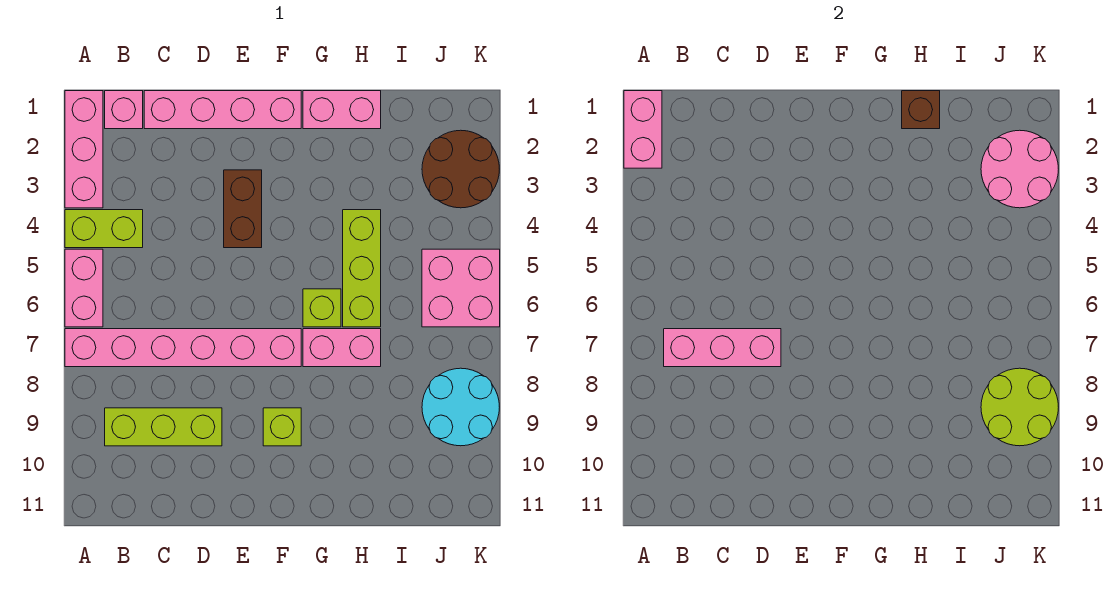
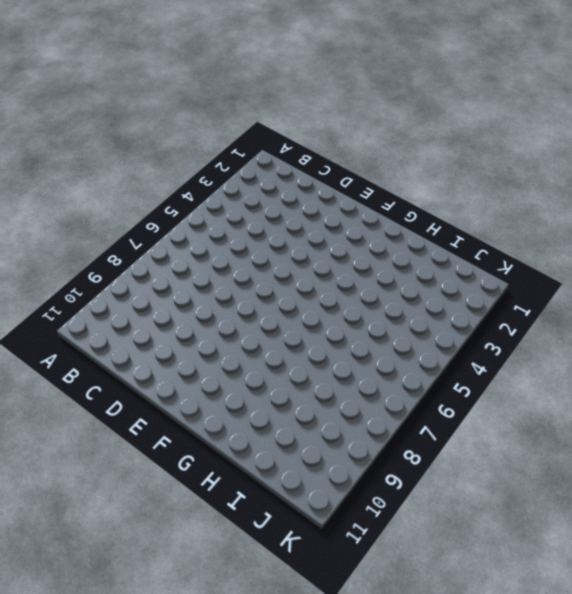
none -> pink 1x3 brick [65,91,103,208]
none -> lime 1x2 brick [65,210,143,248]
none -> pink 1x2 brick [65,249,103,327]

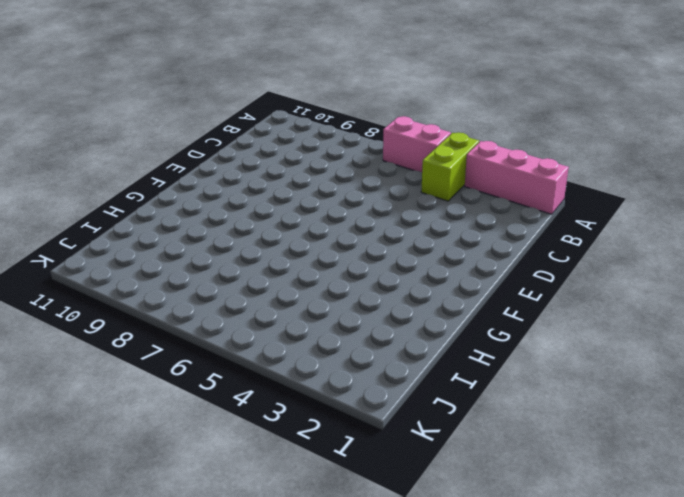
none -> pink 1x6 brick [65,329,301,367]
none -> pink 1x1 brick [105,91,143,129]
none -> lime 1x3 brick [105,408,222,446]

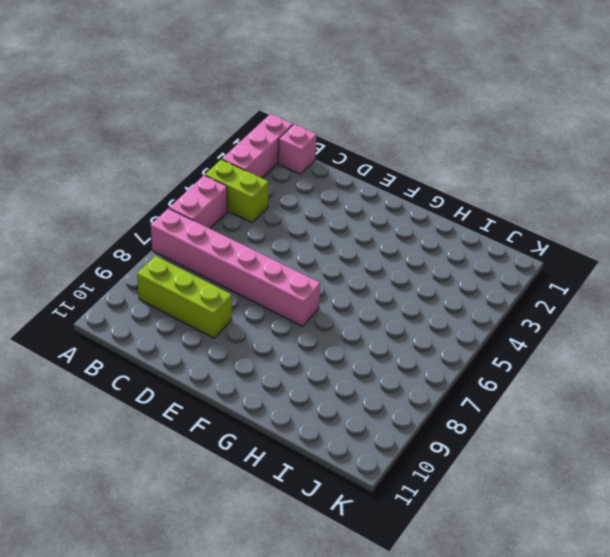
none -> pink 1x4 brick [144,91,301,129]
none -> brown 1x2 brick [224,170,262,248]
none -> lime 1x1 brick [263,408,301,446]

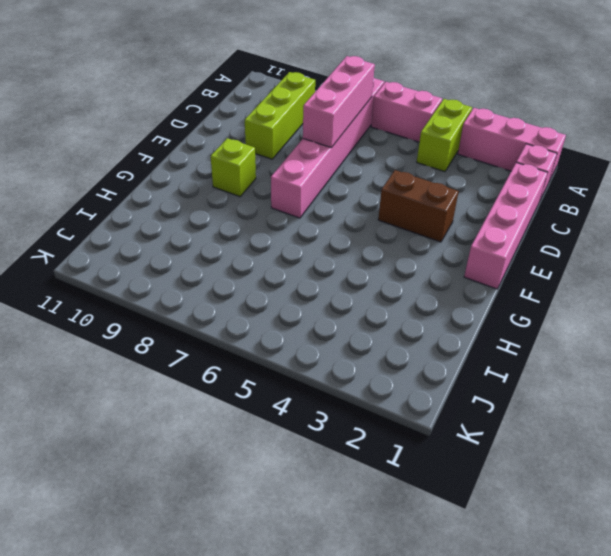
none -> pink 1x2 brick [303,91,381,129]
none -> lime 1x1 brick [303,289,341,327]
none -> pink 1x2 brick [303,329,381,367]

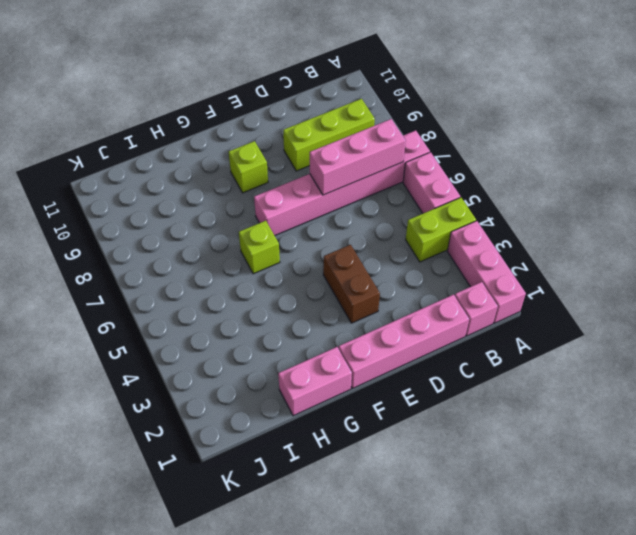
none -> pink 1x2 brick [303,329,381,367]
none -> lime 1x3 brick [343,210,381,327]
none -> brown 2x2 round brick [422,130,499,208]

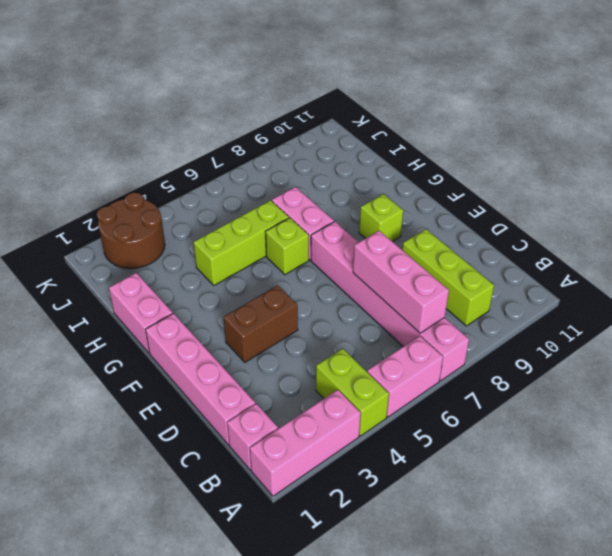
none -> pink 2x2 brick [422,249,500,327]
none -> cyan 2x2 round brick [422,368,499,446]
none -> pink 1x2 brick [624,91,662,168]

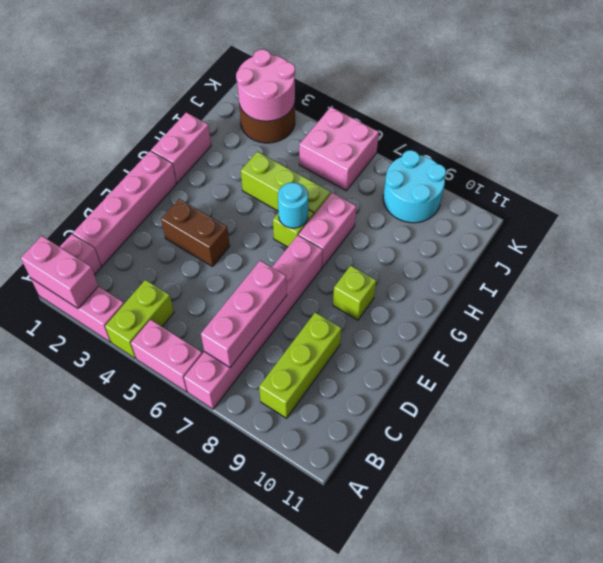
cyan 1x1 round brick [278,182,308,228] -> none
none -> brown 1x1 brick [902,91,940,129]
none -> lime 2x2 round brick [981,368,1058,446]

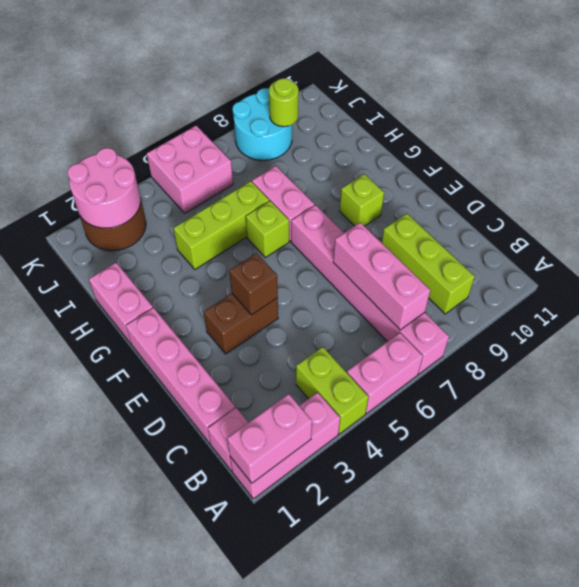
brown 1x1 brick [229,253,278,315] -> brown 1x1 brick moved to [902,91,940,129]
lime 1x1 round brick [269,78,299,127] -> lime 2x2 round brick [981,368,1058,446]

